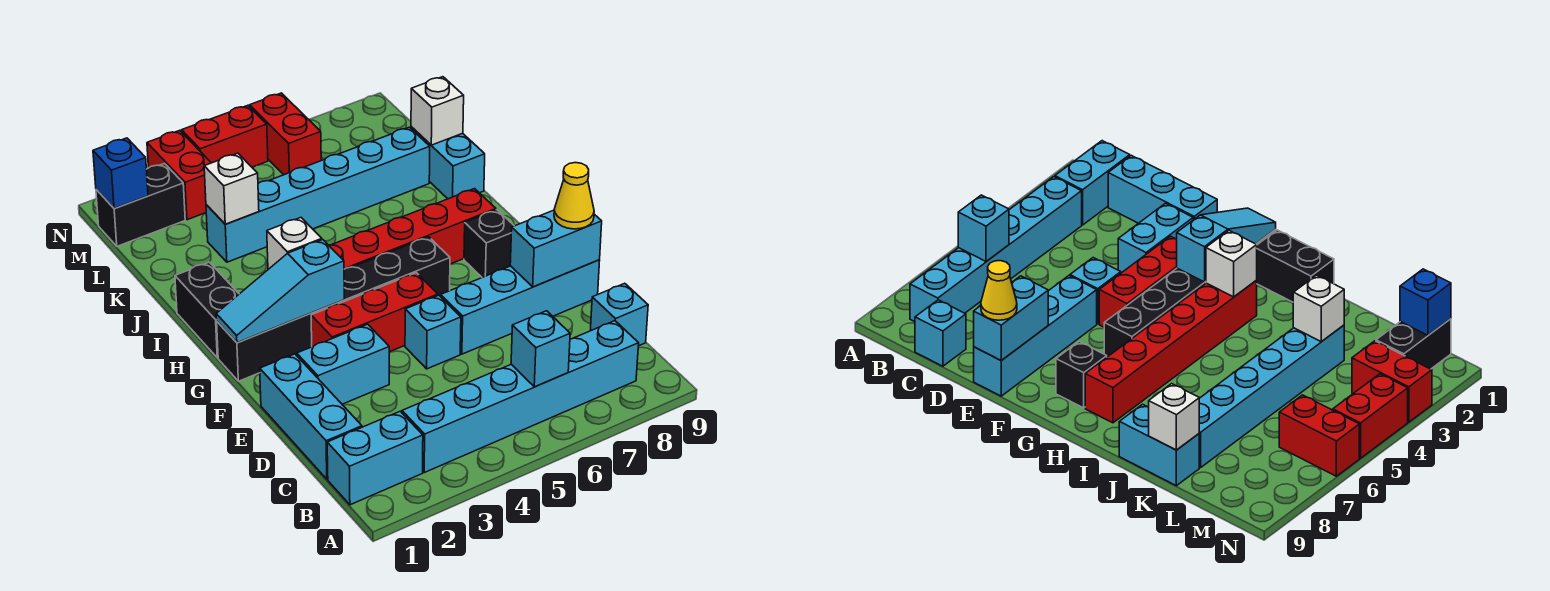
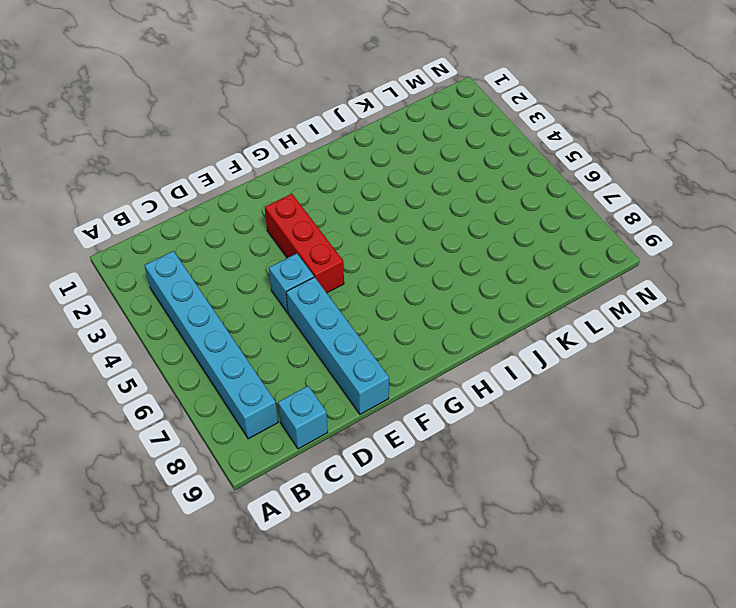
none -> cyan 1x2 brick [327,411,423,505]
none -> cyan 1x3 brick [260,354,362,479]
none -> cyan 1x2 brick [297,324,389,404]

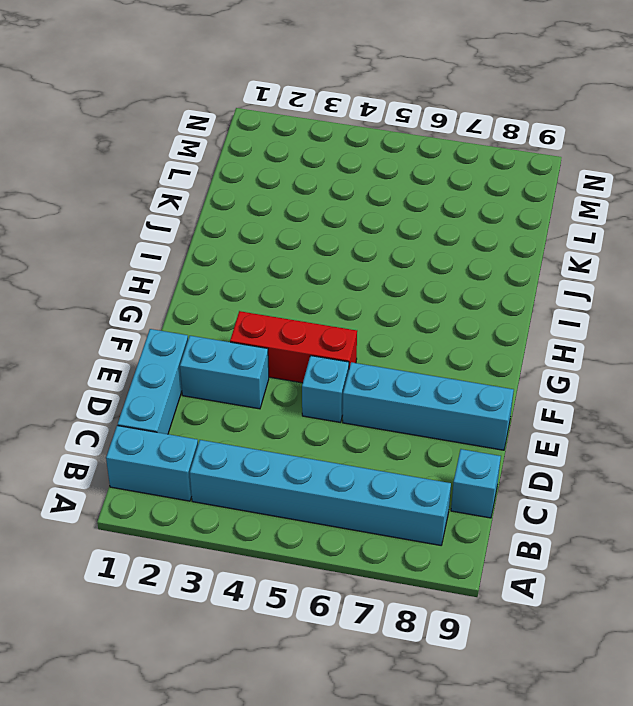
none -> black 1x6 brick [217,237,450,381]
none -> black 1x1 brick [464,210,514,277]
none -> black 1x2 brick [175,262,239,358]

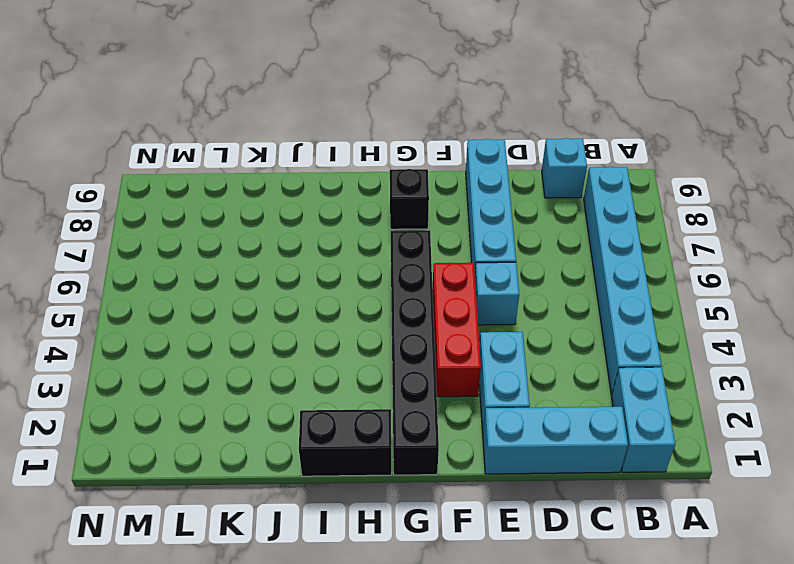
none -> red 1x6 brick [329,189,496,269]
none -> cyan 1x2 brick [411,127,485,199]
none -> cyan 1x6 brick [206,127,430,262]

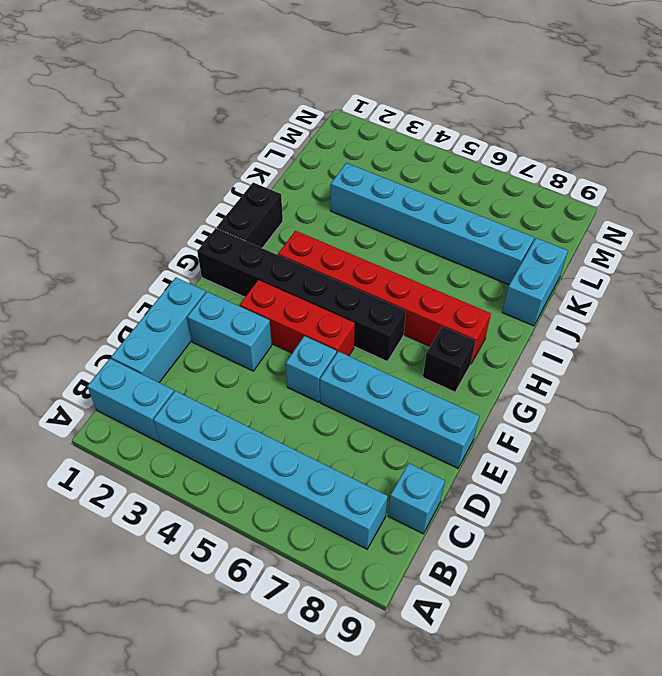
none -> black 1x2 brick [96,164,185,246]
none -> red 1x2 brick [147,130,211,220]
none -> red 1x2 brick [250,93,321,175]

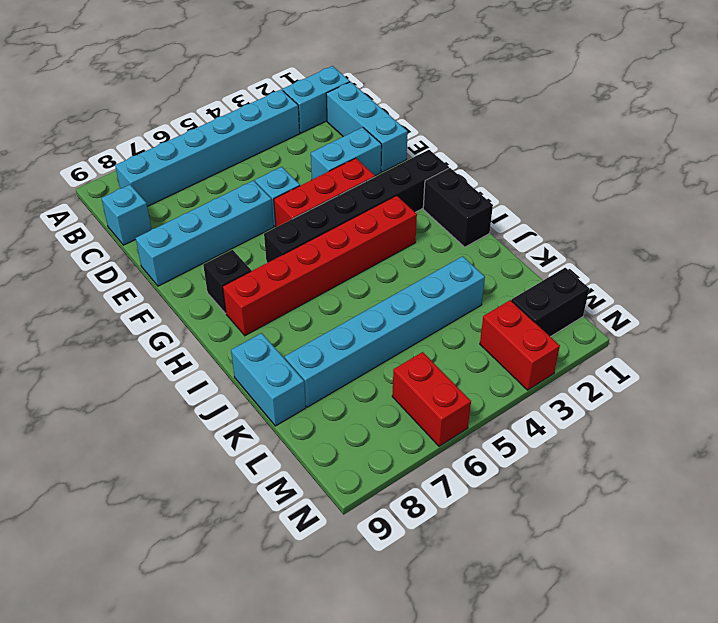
none -> red 1x2 brick [182,105,268,167]
none -> cyan 1x1 brick [511,311,570,387]
none -> cyan 1x2 brick [510,210,602,287]

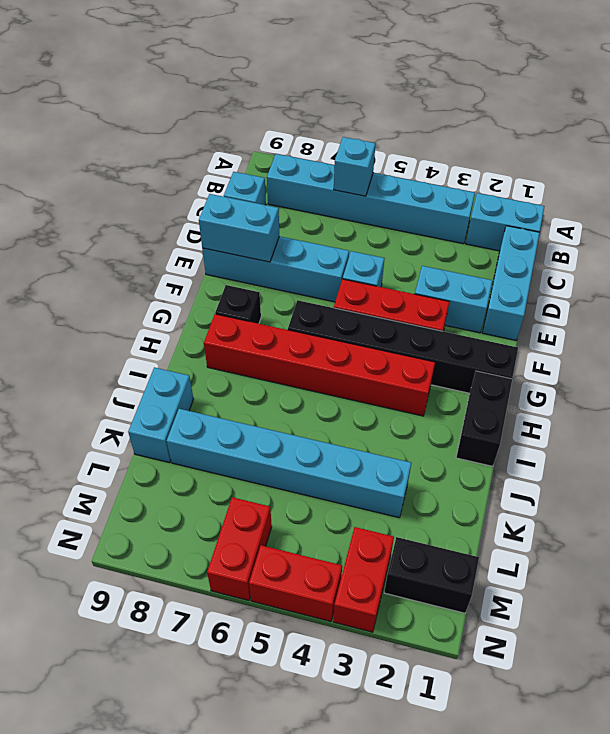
none -> cyan 1x3 slope [216,240,344,343]
none -> white 1x1 brick [267,218,322,269]
none -> white 1x1 brick [204,153,259,224]

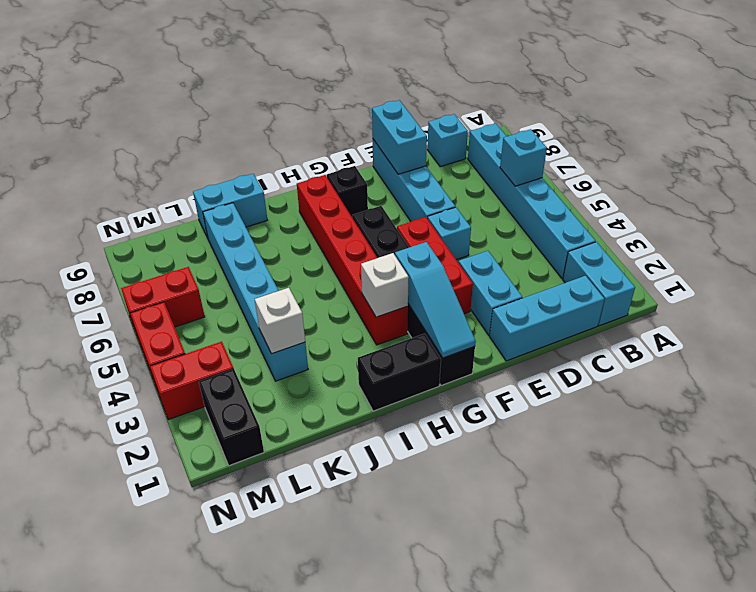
none -> white 1x1 brick [411,77,464,145]
none -> blue 1x1 brick [93,138,148,209]
none -> yellow 1x1 cone [554,163,594,229]

